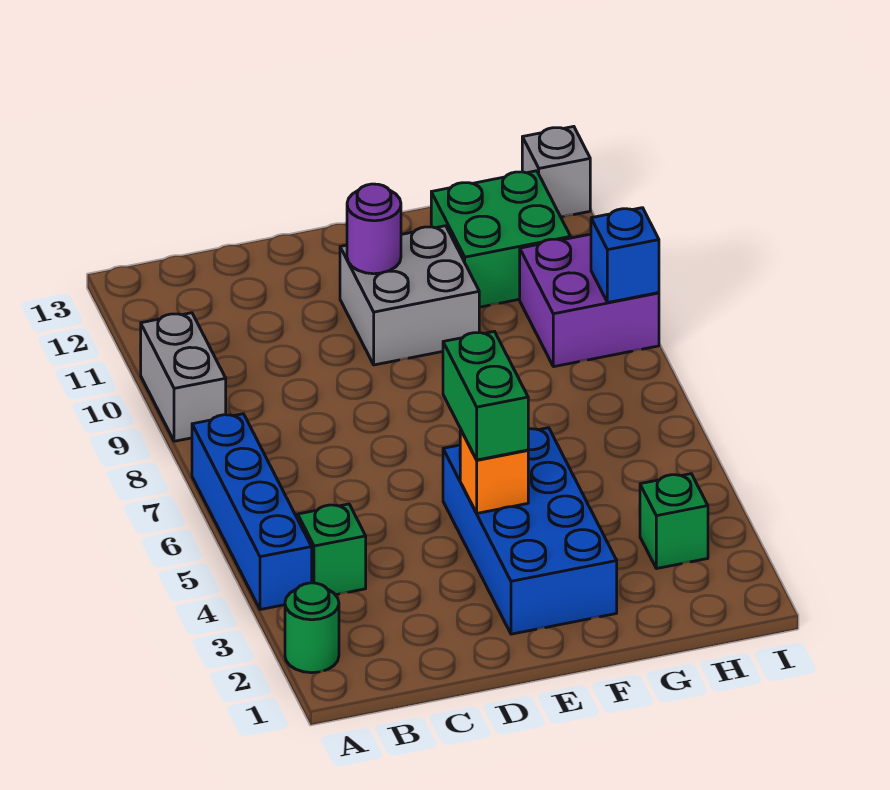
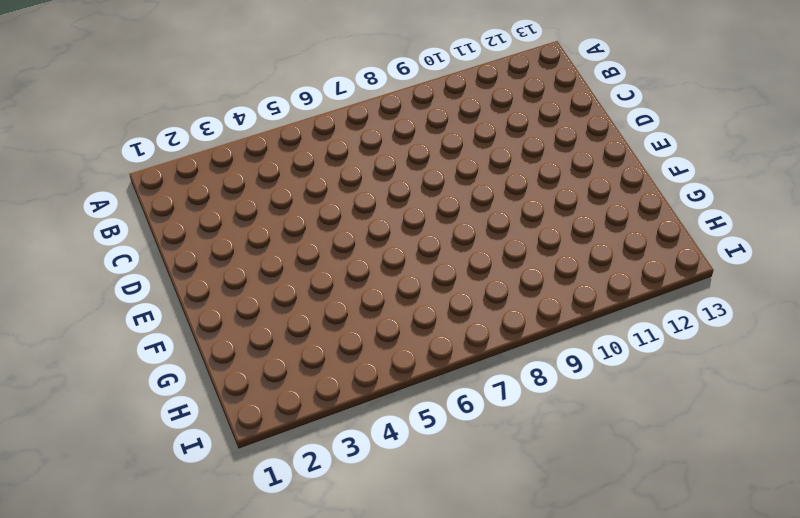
none -> green 1x1 round brick [285,583,339,673]
none -> blue 1x4 brick [192,414,312,610]
none -> grey 1x2 brick [140,313,226,441]

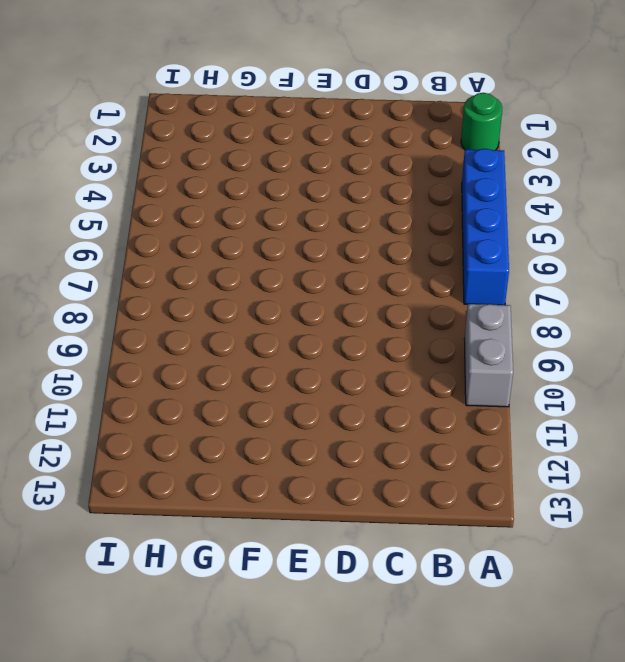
none -> green 1x1 brick [298,504,366,595]
none -> blue 2x4 brick [443,428,617,634]
none -> grey 2x2 brick [340,226,479,365]

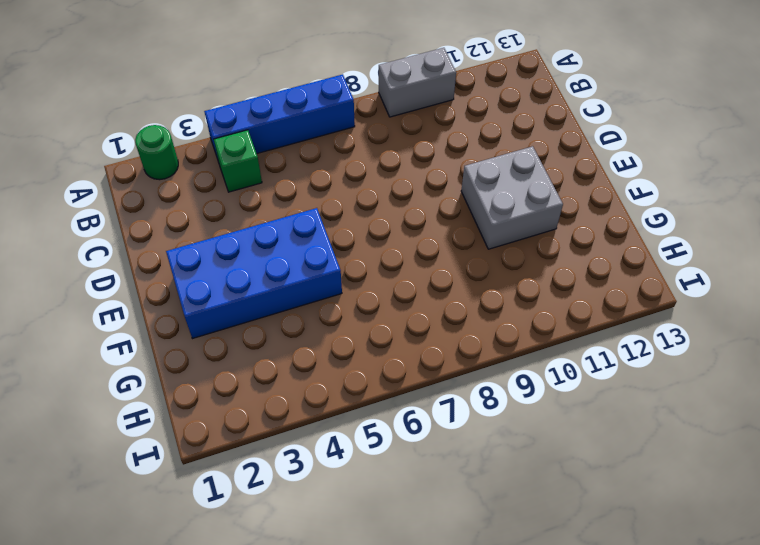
none -> green 2x2 brick [431,171,571,307]
none -> green 1x1 brick [640,474,708,569]
none -> purple 2x2 brick [520,234,659,367]

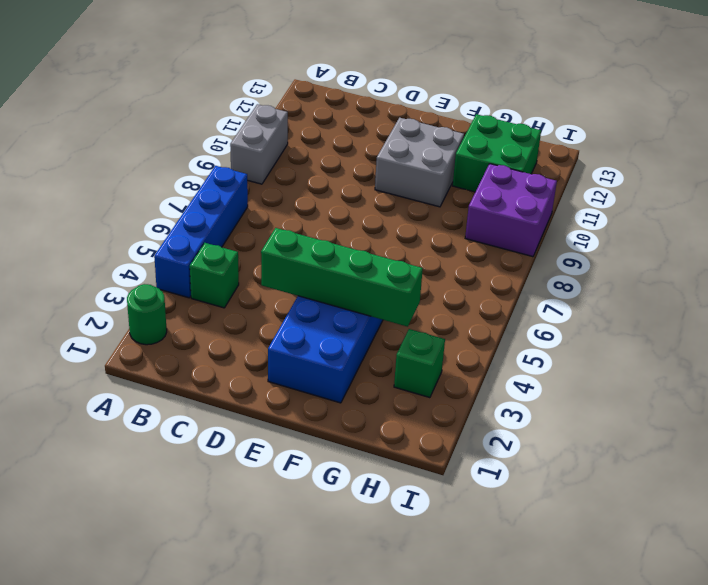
green 1x4 brick [261,228,423,327] -> orange 1x1 brick [460,429,528,513]
none -> grey 1x1 brick [522,127,590,217]
none -> purple 1x1 round brick [347,184,401,274]
none -> blue 1x1 brick [591,208,659,302]

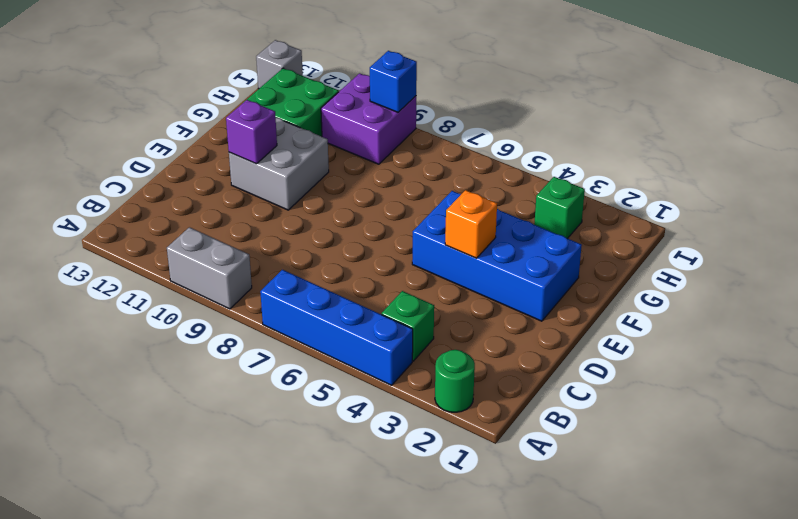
purple 1x1 brick [226,100,277,164] -> purple 1x1 round brick [347,184,401,274]
none -> green 1x2 brick [443,331,528,460]

